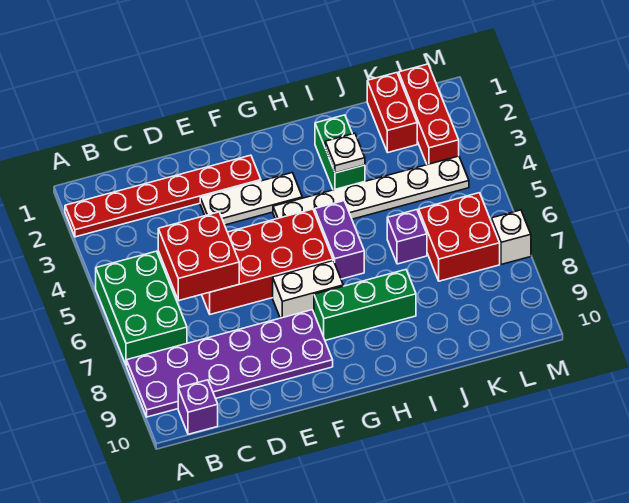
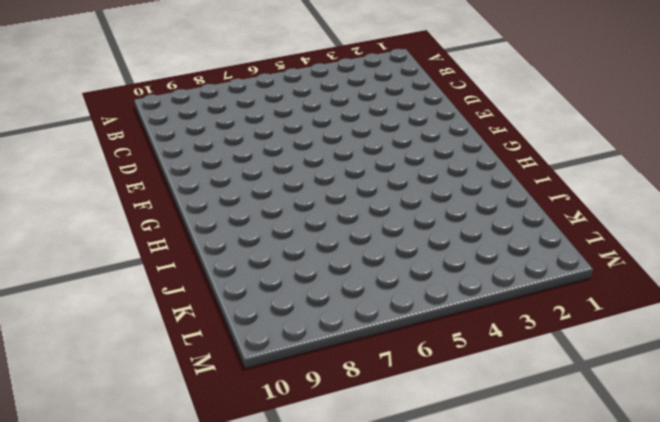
none -> red 1x6 plate [65,155,261,237]
none -> green 2x3 brick [96,251,187,366]
none -> purple 2x6 plate [127,310,333,417]

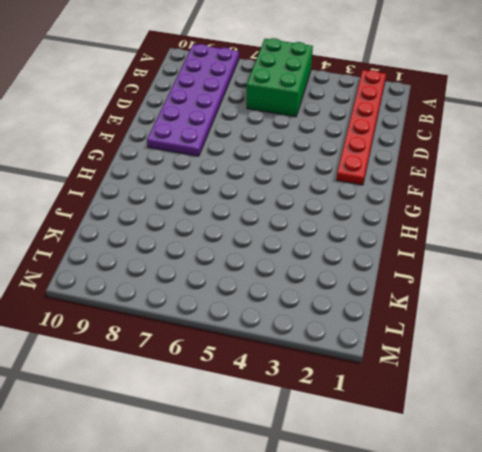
green 2x3 brick [247,38,313,117] -> green 2x3 brick turned to [96,251,187,366]
none -> purple 1x1 brick [178,380,218,434]
none -> red 2x4 brick [202,209,333,314]
none -> white 1x3 plate [200,173,302,225]

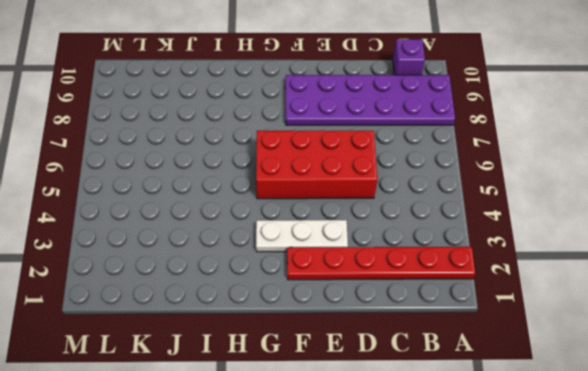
none -> green 2x3 brick [96,251,187,366]
none -> white 1x2 brick [273,261,343,318]
none -> white 1x6 plate [273,156,469,219]

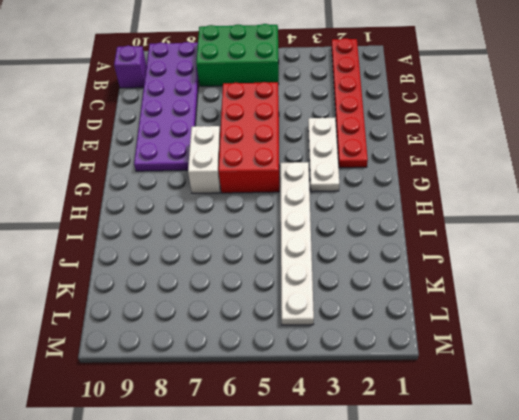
none -> green 1x3 brick [314,270,416,340]
none -> purple 1x2 brick [315,201,364,279]
none -> green 1x2 brick [315,115,365,190]

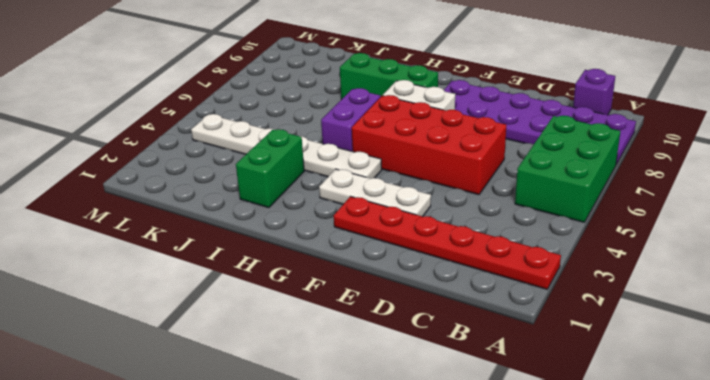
none -> purple 1x1 brick [387,210,427,264]
none -> red 1x2 brick [367,73,417,152]
none -> red 2x2 brick [418,193,500,281]

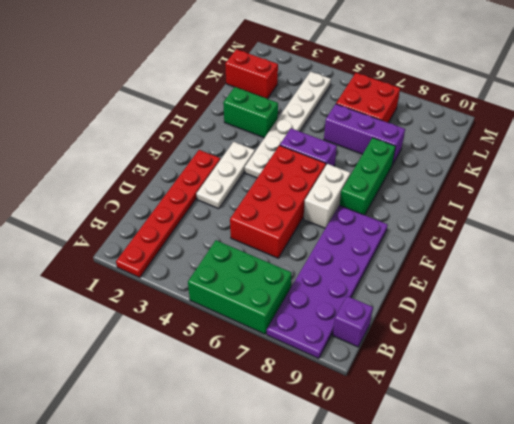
purple 1x3 brick [324,104,405,165] -> purple 1x1 brick [387,210,427,264]
none -> red 1x3 brick [399,64,459,165]
none -> white 1x1 brick [491,210,531,264]
none -> red 2x2 brick [158,212,239,301]

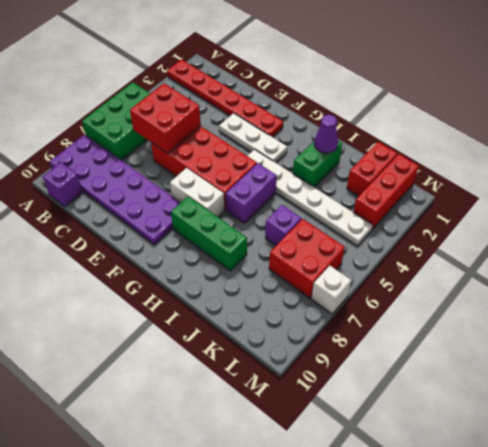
purple 1x1 cone [314,115,338,153] -> none
none -> white 1x1 plate [325,133,365,173]

